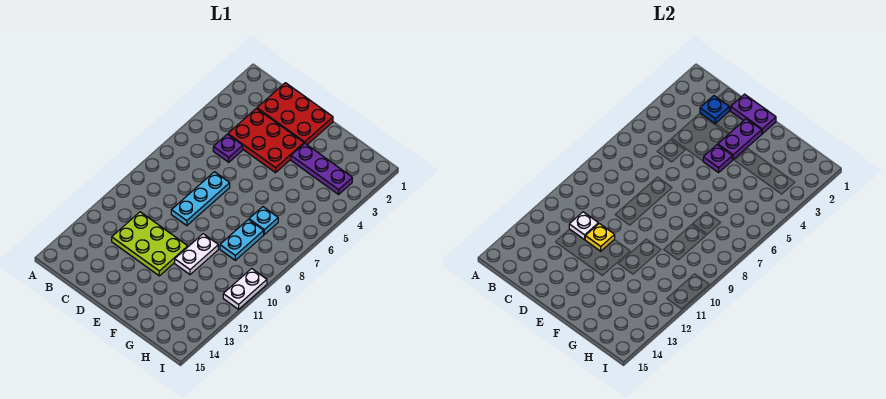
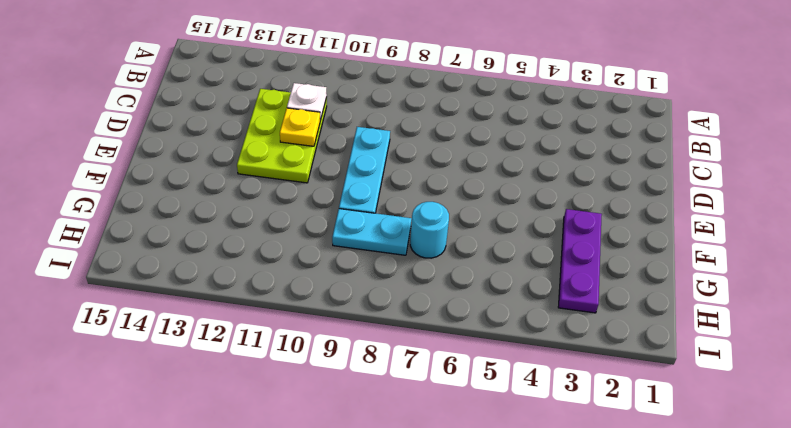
cyan 1x3 plate [339,127,390,213] -> cyan 1x3 plate turned to [171,172,230,226]
cyan 1x1 round brick [410,202,449,258] -> cyan 1x1 plate [249,207,278,234]
none -> red 2x3 plate [257,83,333,145]
none -> red 2x3 plate [228,108,304,173]
none -> purple 1x1 plate [213,134,243,162]

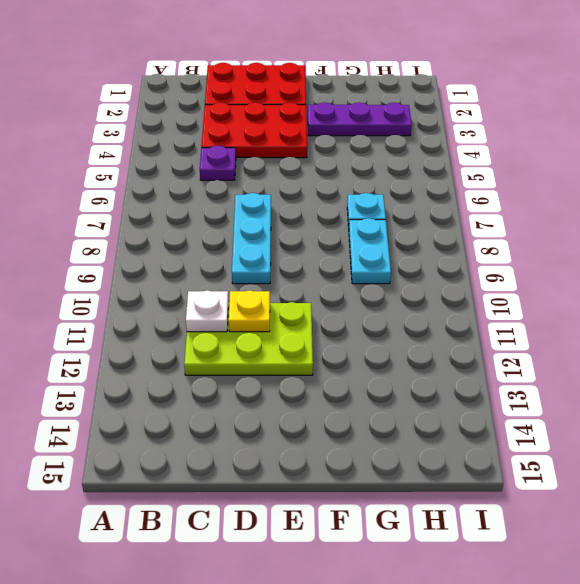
none -> white 1x2 plate [175,234,218,275]
none -> white 1x2 plate [223,269,267,309]
none -> blue 1x1 plate [700,96,729,124]

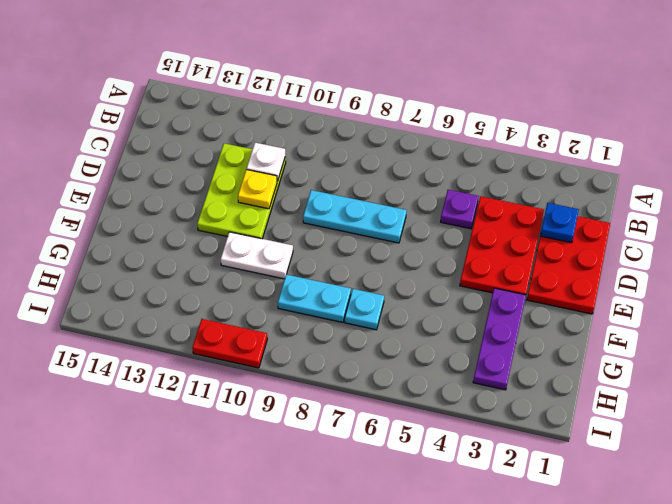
red 1x2 plate [192,319,267,368] -> white 1x2 plate [223,269,267,309]
none -> purple 1x2 plate [731,94,776,134]
none -> purple 1x2 plate [718,119,762,160]
none -> purple 1x1 plate [703,145,732,173]

